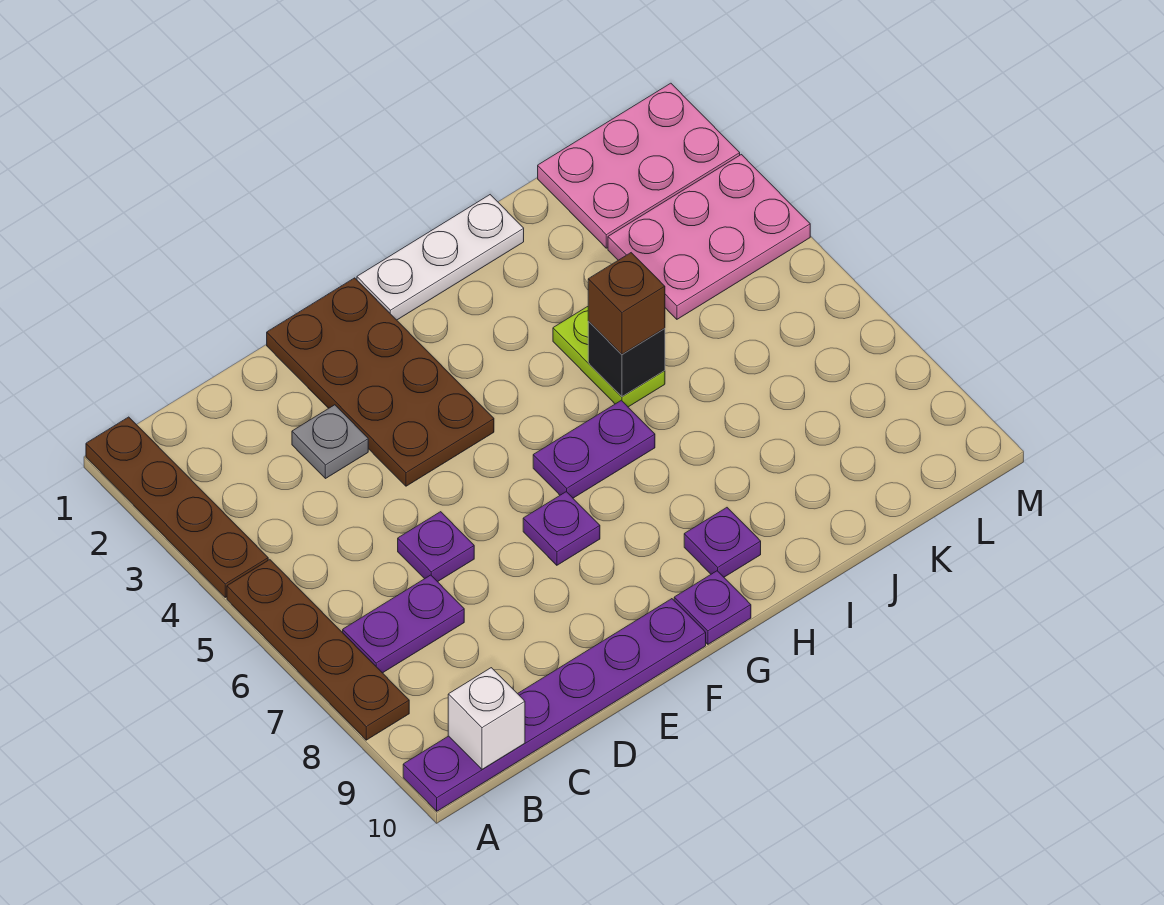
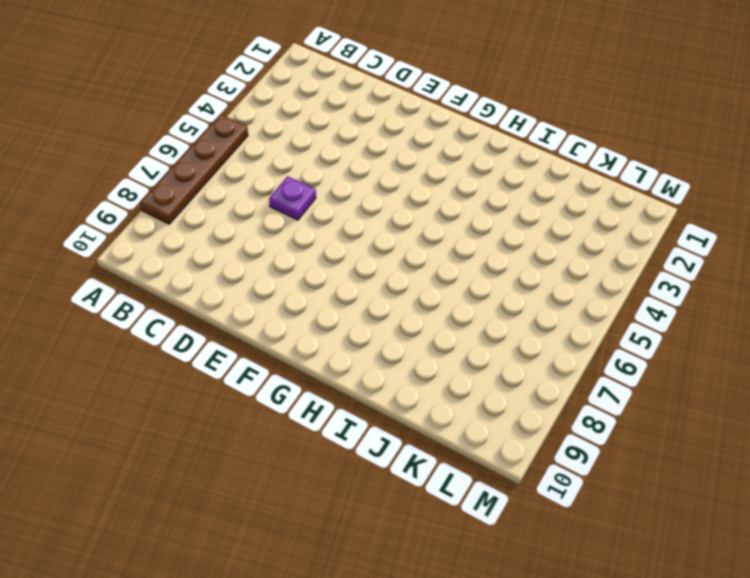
none -> brown 1x4 plate [86,417,268,597]
none -> purple 1x6 plate [403,599,706,811]
none -> purple 1x2 plate [343,575,464,673]

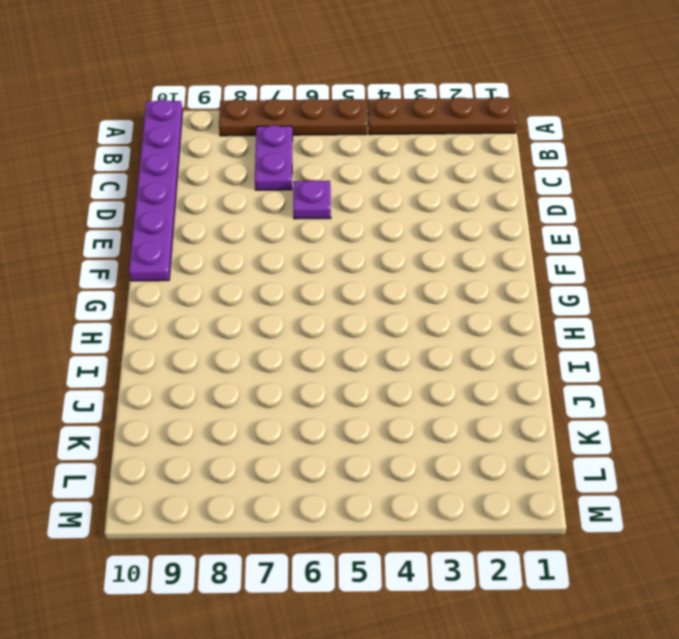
none -> grey 1x1 plate [292,405,368,479]
none -> brown 2x4 plate [267,278,494,486]
none -> purple 1x1 plate [523,492,600,565]

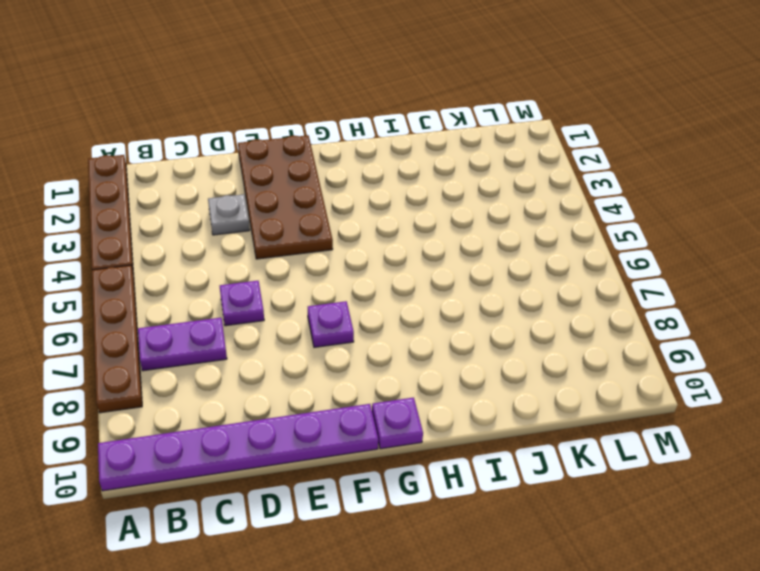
none -> white 1x3 plate [357,195,524,320]
none -> purple 1x2 plate [533,400,655,498]
none -> purple 1x1 plate [684,508,761,577]

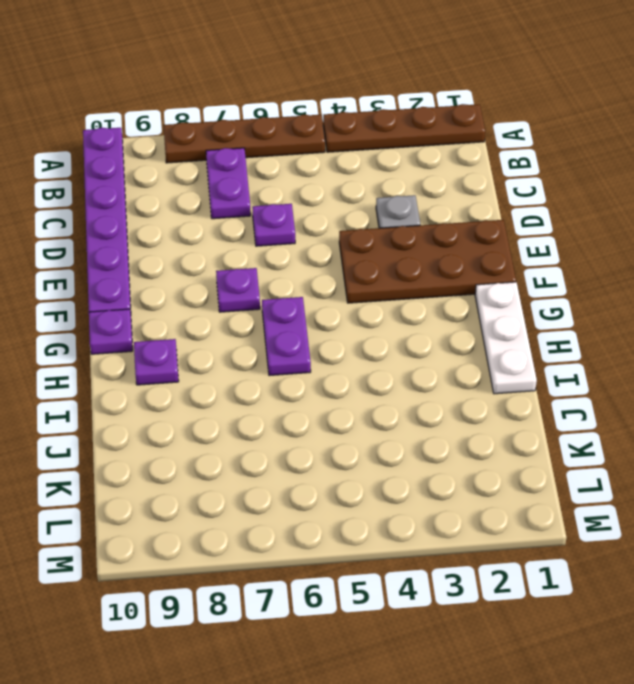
none -> lime 1x2 plate [553,307,665,407]
none -> pink 2x3 plate [538,83,740,248]
none -> pink 2x3 plate [608,155,810,319]

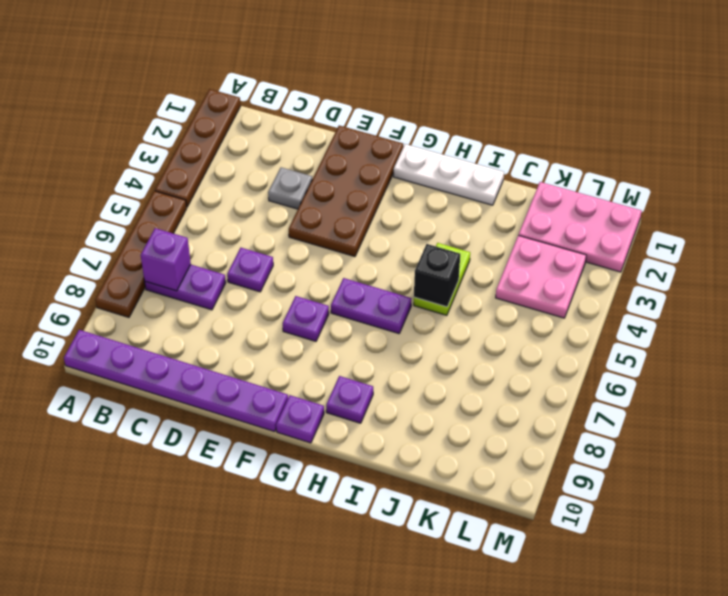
purple 1x1 brick [141,228,191,291] -> none
pink 2x2 plate [496,235,586,318] -> pink 2x3 plate [608,155,810,319]
none -> white 1x1 brick [448,668,525,769]
none -> brown 1x1 brick [588,253,665,354]

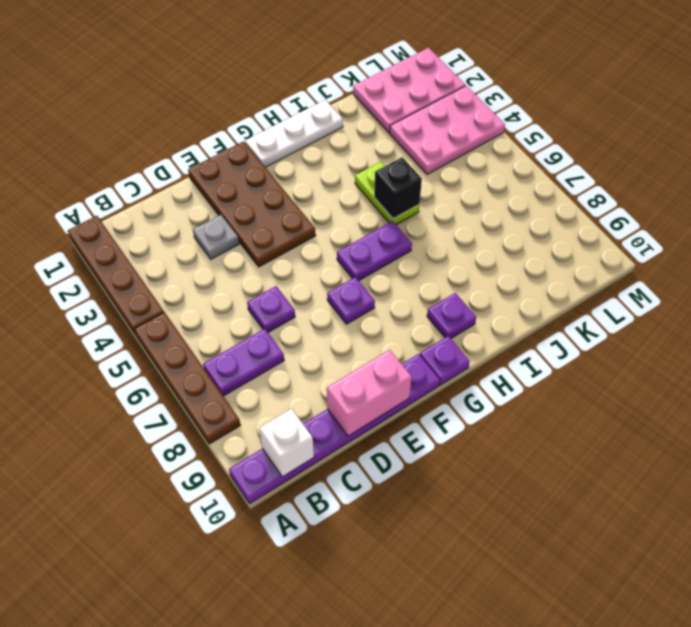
pink 1x2 brick [327,350,412,436] -> none
none -> brown 1x1 brick [588,253,665,354]

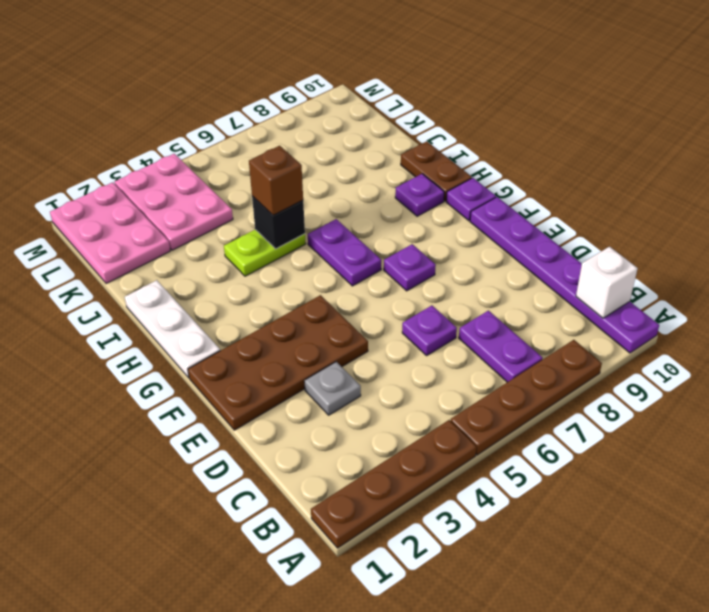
brown 1x2 plate [401,141,472,201] -> none

